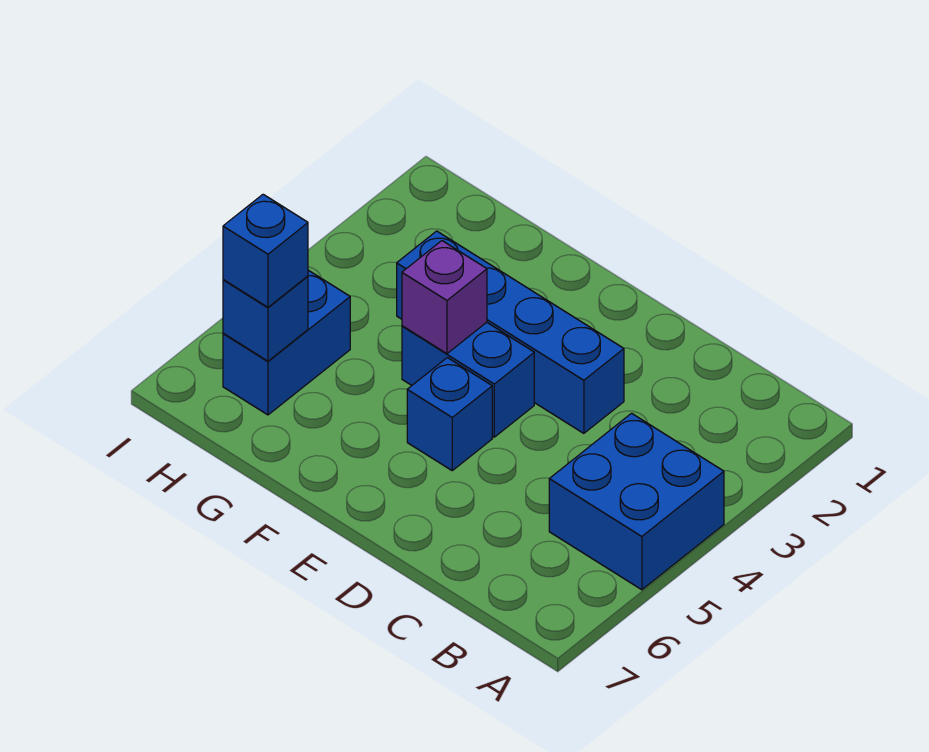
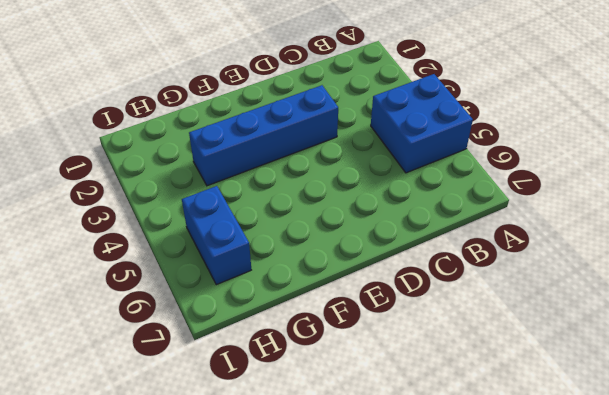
none -> blue 1x2 brick [402,322,534,437]
none -> blue 1x1 brick [407,358,492,470]

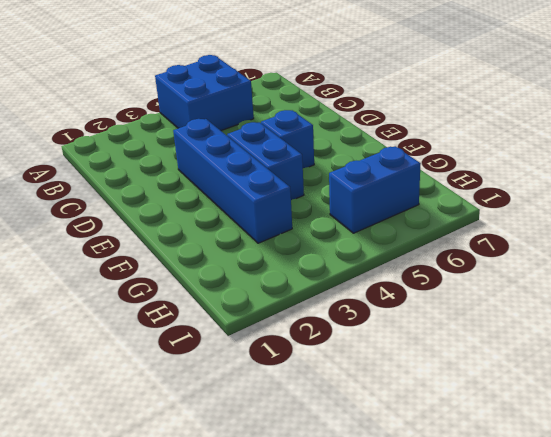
none -> purple 1x1 brick [402,241,487,354]
none -> blue 1x1 brick [223,276,308,361]

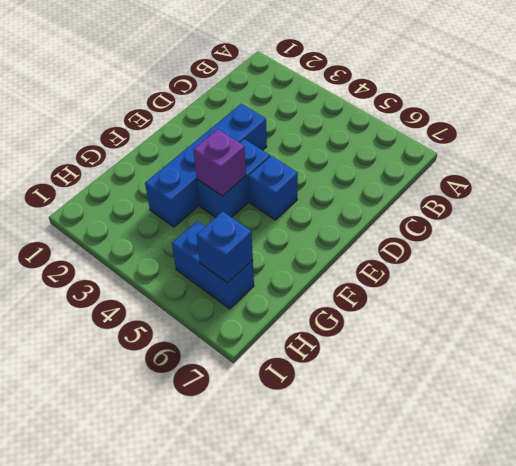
none -> blue 2x2 brick [549,413,724,590]
none -> blue 1x1 brick [223,194,308,307]

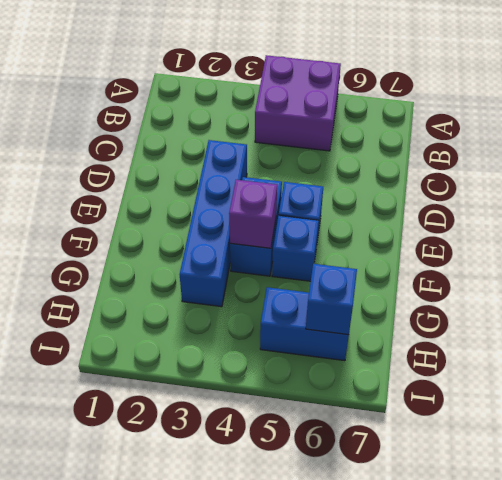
purple 2x2 brick [255,55,341,151] -> blue 2x2 brick [549,413,724,590]
blue 1x1 brick [272,216,319,281] -> blue 1x1 brick moved to [223,194,308,307]

